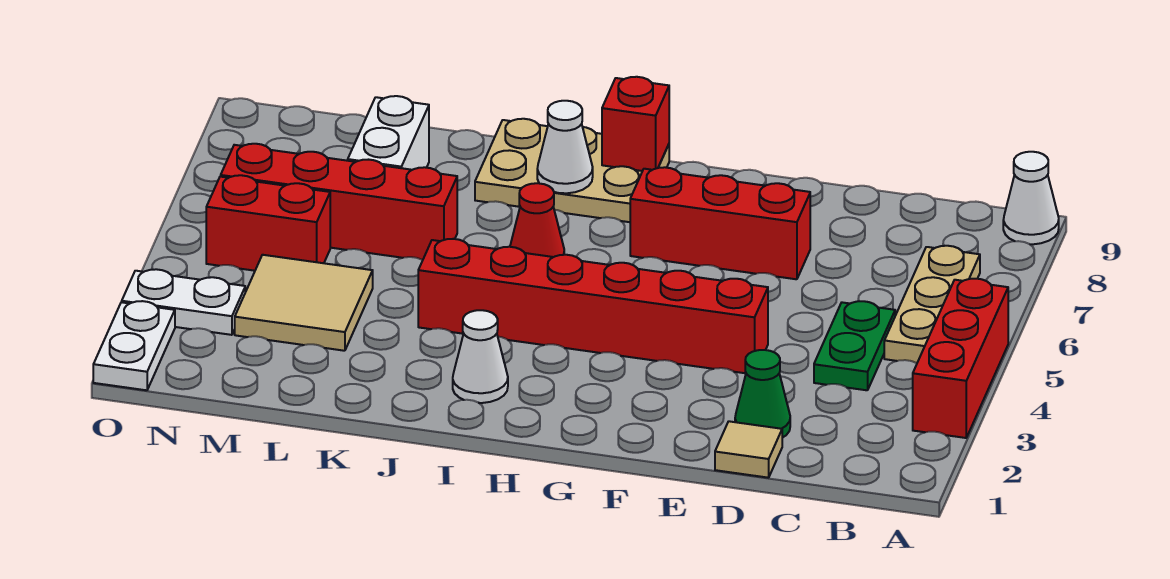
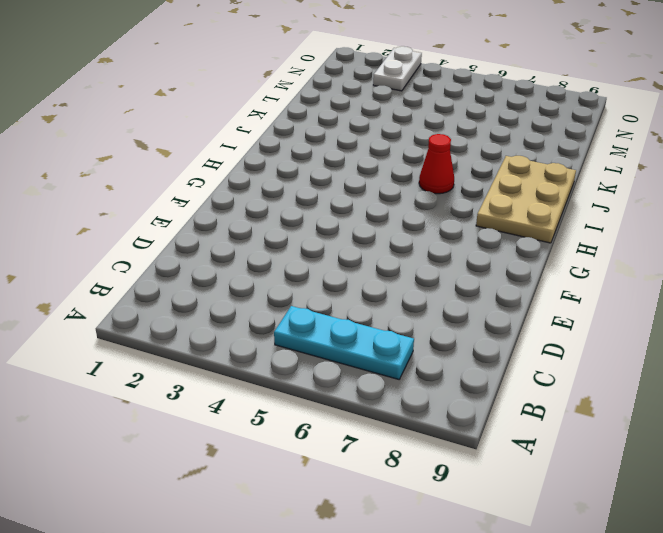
cyan 1x3 plate [274,306,414,379] -> tan 1x3 plate [884,246,980,363]
none -> red 1x3 brick [913,279,1008,438]
none -> white 1x1 cone [1003,152,1059,244]
none -> green 1x2 plate [814,301,895,390]

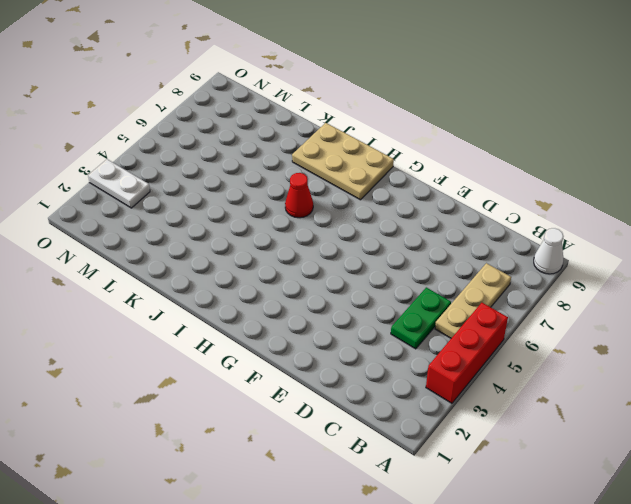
none -> tan 1x1 tile [715,421,782,478]
none -> green 1x1 cone [735,350,790,438]
none -> red 1x6 brick [418,239,768,373]

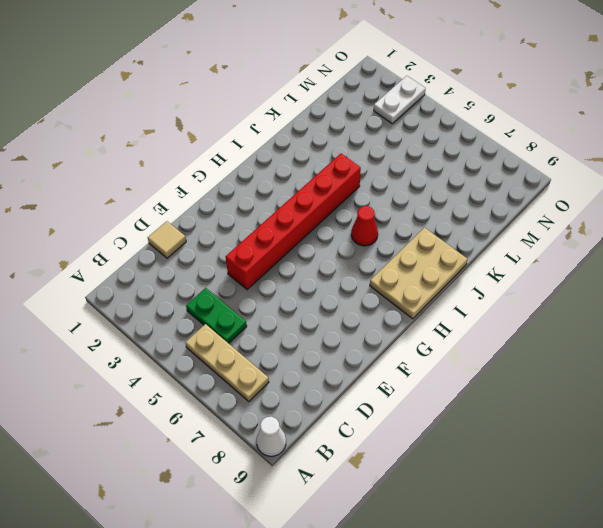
none -> red 1x3 brick [913,279,1008,438]
none -> green 1x1 cone [735,350,790,438]
none -> red 1x3 brick [630,167,810,279]

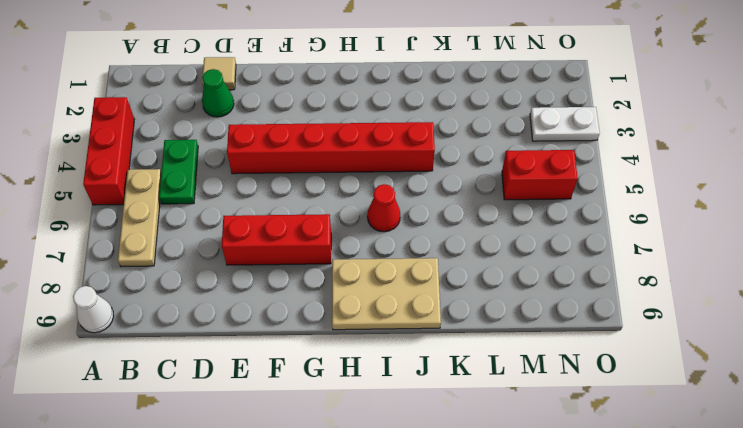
none -> white 1x1 cone [453,310,508,403]
none -> red 1x4 brick [221,144,457,260]
none -> tan 2x2 tile [235,255,373,351]

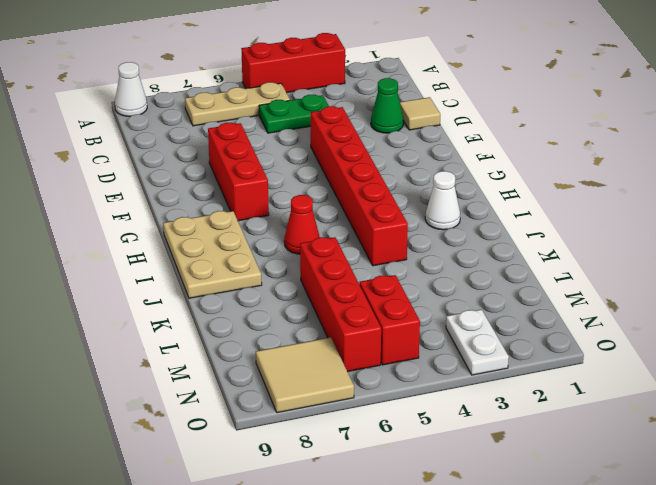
tan 2x2 tile [256,337,354,413] -> tan 2x2 tile moved to [235,255,373,351]
none -> white 1x2 brick [348,96,429,170]
none -> white 1x2 plate [93,301,175,390]
none -> red 1x1 brick [602,77,669,171]

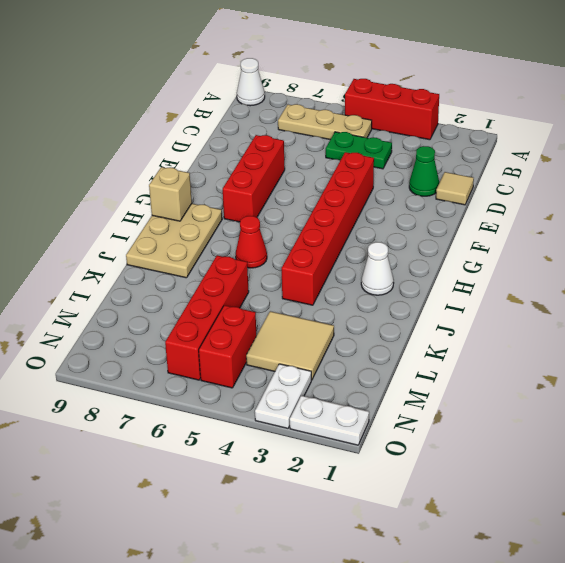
tan 1x1 brick [149,167,192,221] -> red 1x1 brick [602,77,669,171]
none -> white 1x2 brick [348,96,429,170]
none -> white 1x1 cone [537,101,593,193]

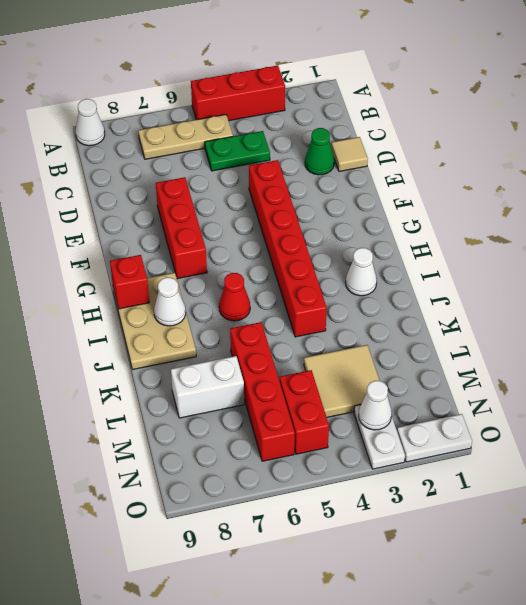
white 1x1 cone [359,381,392,430] -> none

